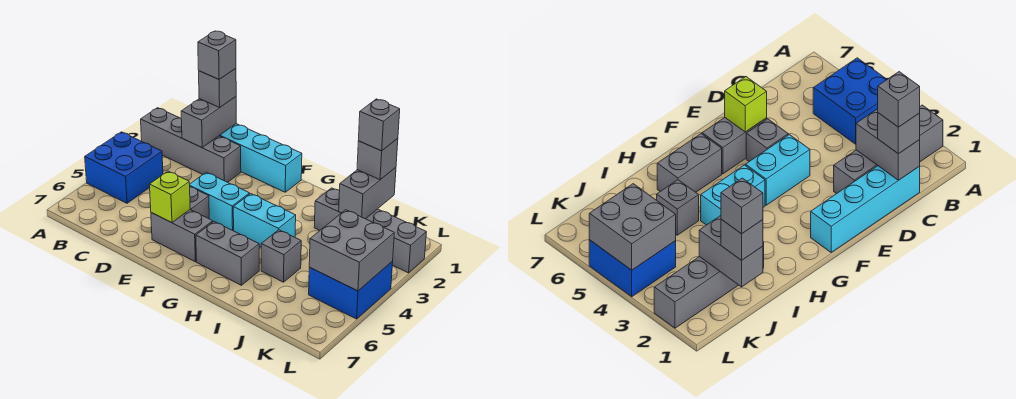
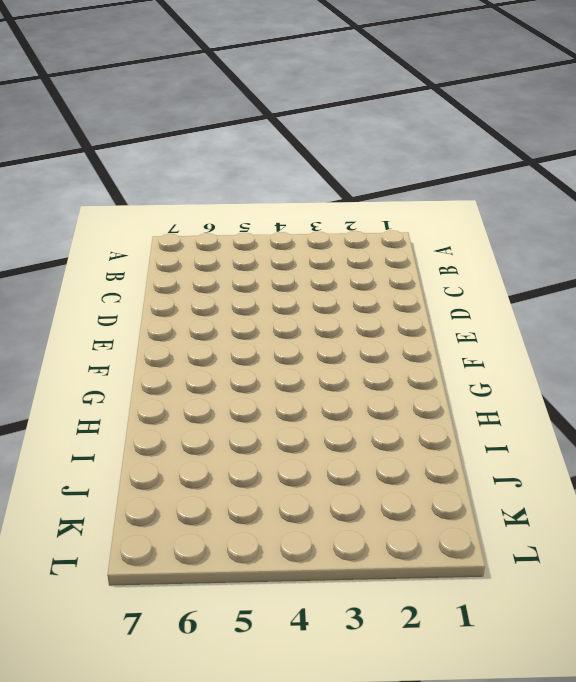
none -> grey 1x4 brick [141,108,241,182]
none -> blue 2x2 brick [85,132,163,203]
none -> cyan 1x4 brick [219,124,302,192]

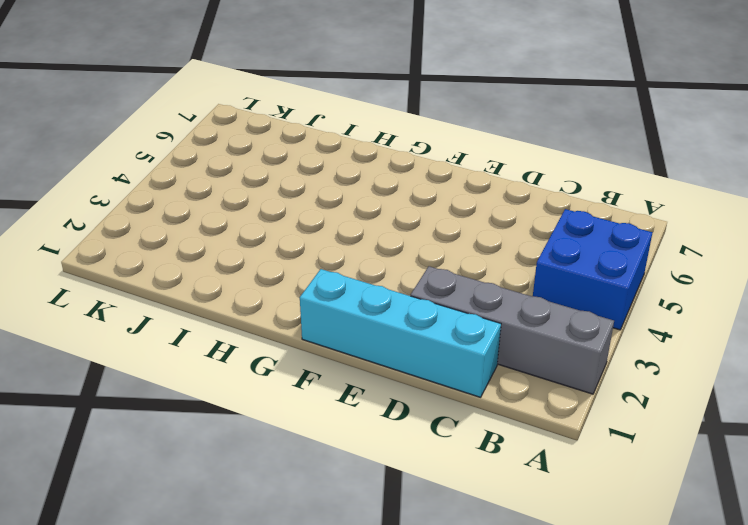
none -> cyan 1x2 brick [190,172,250,231]
none -> grey 1x1 brick [190,187,209,219]
none -> grey 1x2 brick [151,210,213,262]

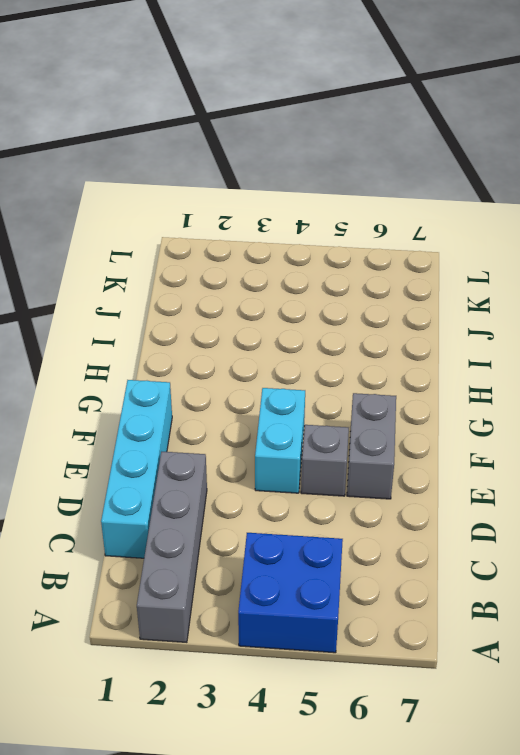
none -> cyan 1x2 brick [233,194,296,247]
none -> grey 1x2 brick [196,222,259,285]
none -> grey 1x4 brick [314,188,426,273]

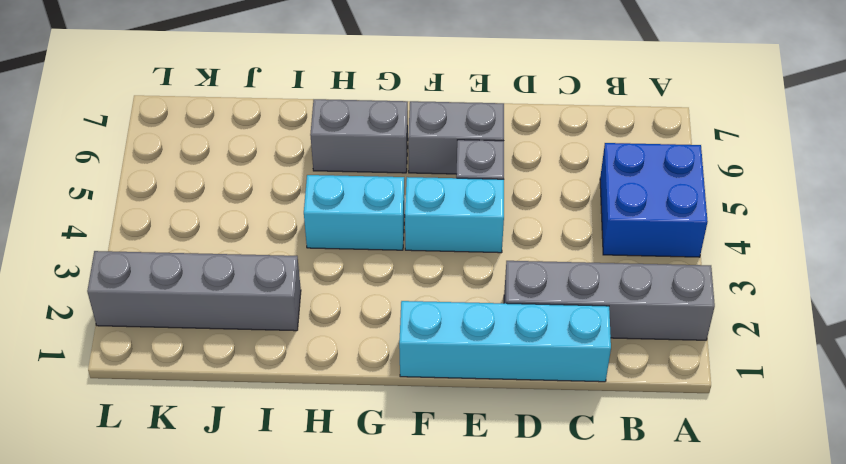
none -> grey 1x1 brick [261,230,301,282]
none -> blue 2x2 brick [309,261,393,319]
none -> grey 1x2 brick [181,97,236,147]

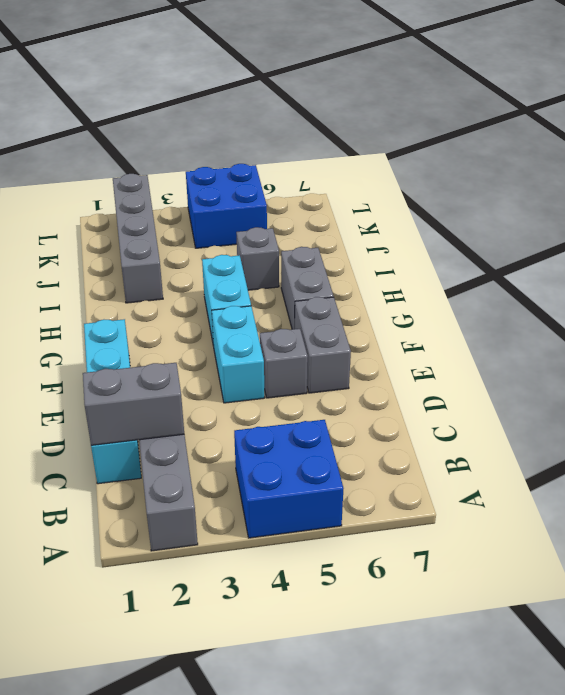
none -> lime 1x1 brick [150,171,190,223]
none -> grey 1x2 brick [339,167,396,219]
none -> grey 2x2 brick [309,210,394,291]

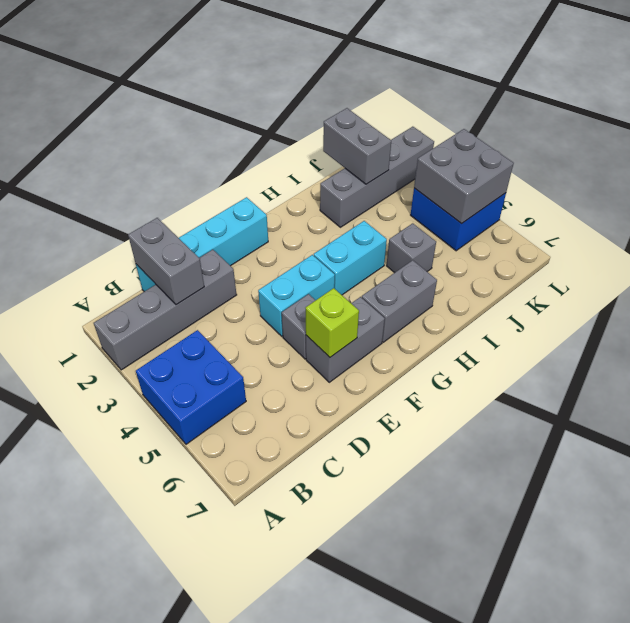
none -> grey 1x1 brick [199,69,236,107]
none -> grey 1x1 brick [357,138,398,180]
none -> grey 1x1 brick [198,31,236,79]

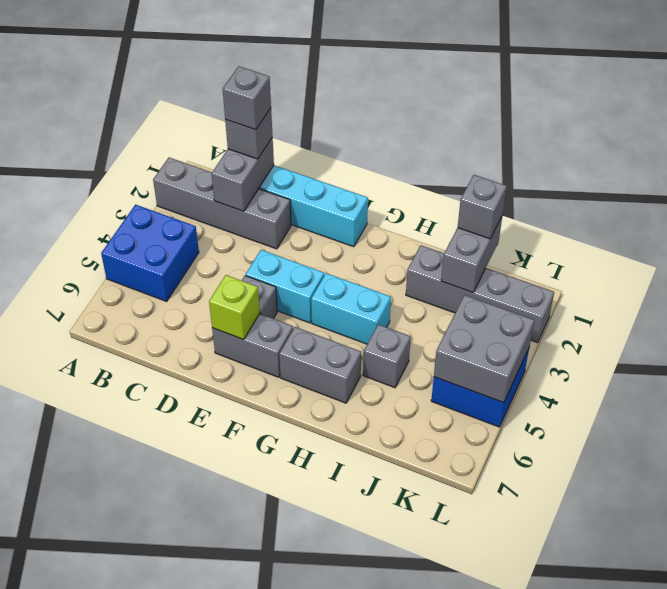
none -> grey 1x1 brick [358,99,400,151]

